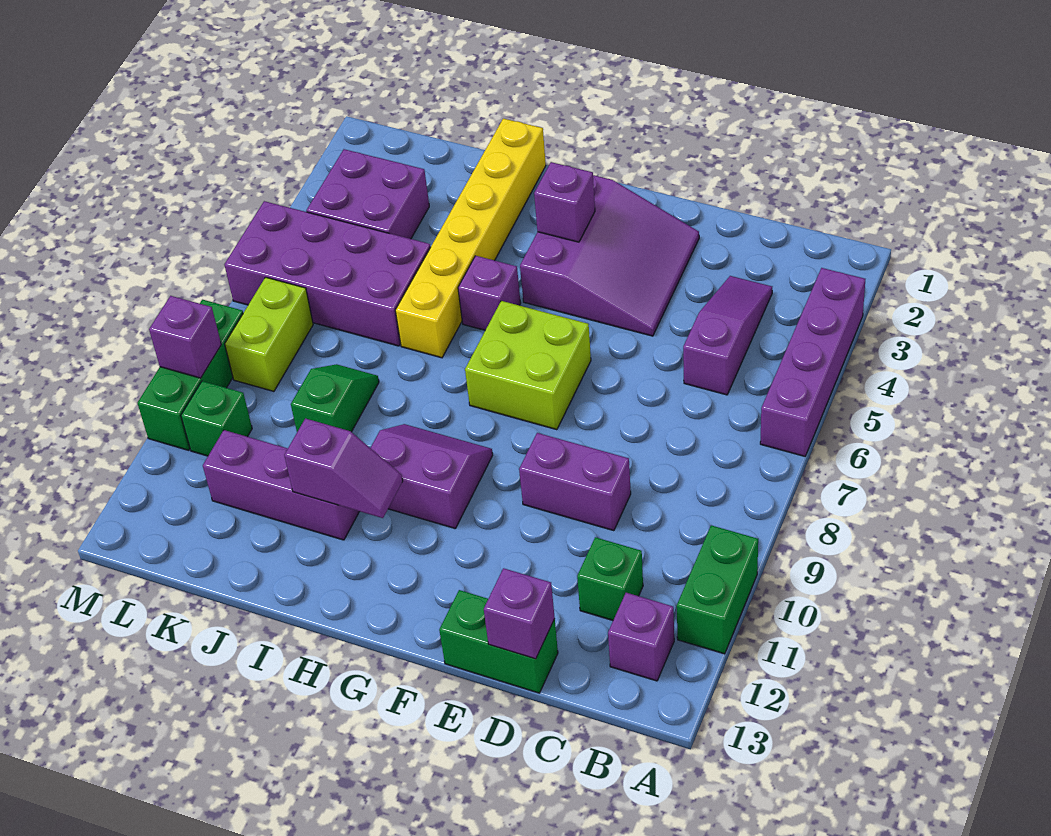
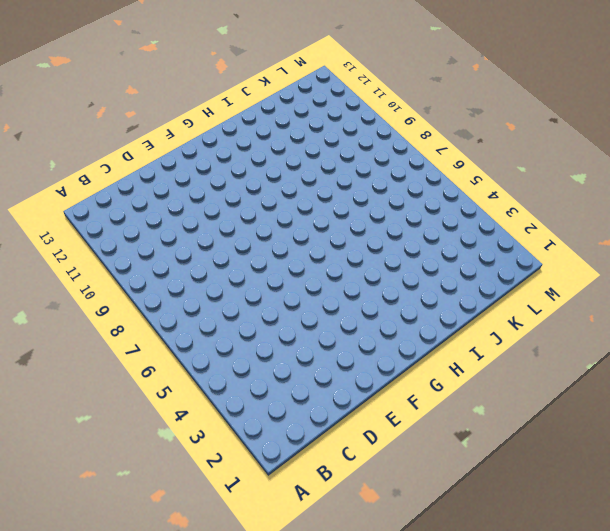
none -> purple 1x4 brick [760,268,865,456]
none -> green 1x2 brick [677,525,758,654]
none -> purple 1x1 brick [608,593,674,681]

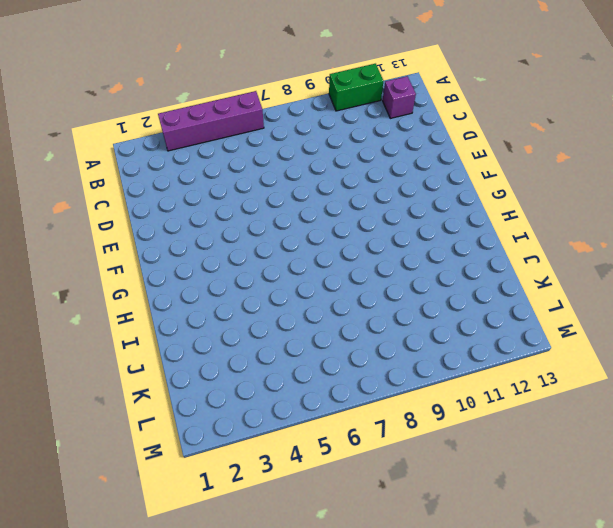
none -> purple 1x3 slope [683,276,772,395]
none -> green 1x1 brick [577,537,643,620]
none -> purple 1x2 brick [519,433,631,531]

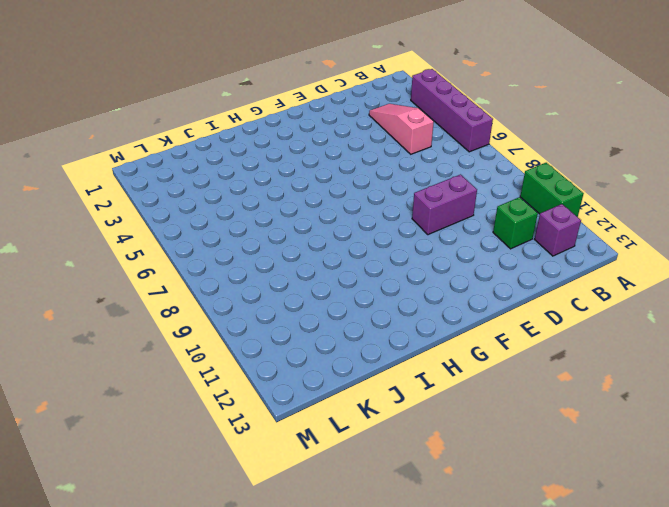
pink 1x3 slope [369,104,434,154] -> purple 1x3 slope [683,276,772,395]
none -> green 1x2 brick [439,590,558,693]
none -> purple 3x3 slope [520,175,699,336]
none -> lime 2x2 brick [465,301,591,430]

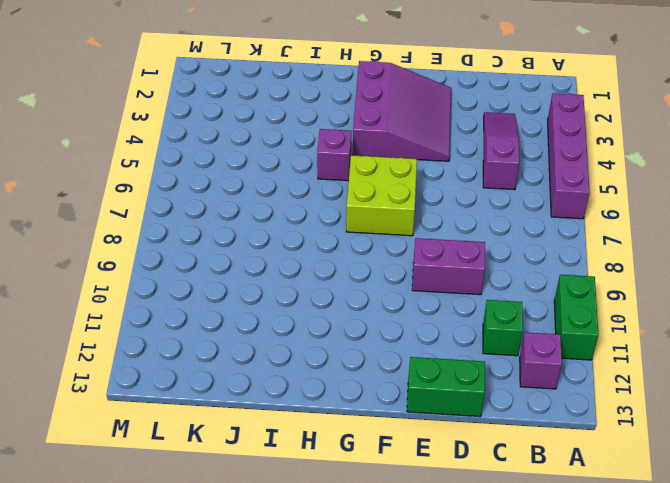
none -> purple 2x2 slope [371,424,493,528]
none -> yellow 1x6 brick [395,119,546,358]
none -> purple 1x3 brick [203,430,360,540]

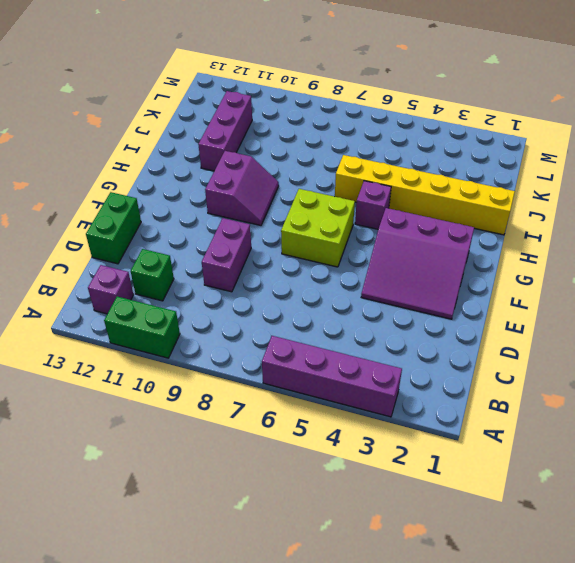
none -> purple 1x3 slope [683,276,772,395]
none -> purple 2x4 brick [224,201,430,346]
none -> green 1x2 slope [291,364,379,432]

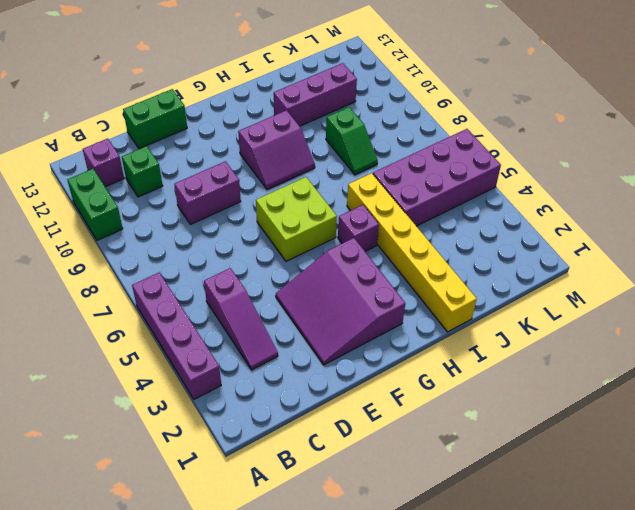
none -> purple 2x2 brick [306,149,429,239]
none -> lime 1x2 brick [225,277,313,391]
none -> green 1x1 brick [181,381,252,456]

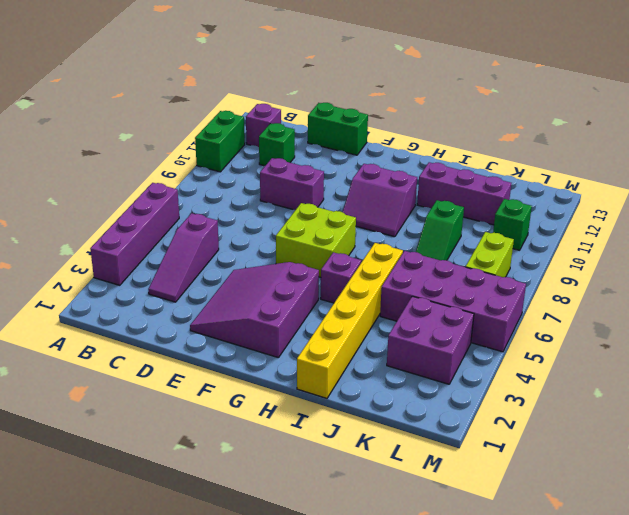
none -> green 1x3 brick [137,300,243,450]
none -> purple 1x1 brick [484,568,555,659]
none -> purple 1x1 brick [534,162,595,242]

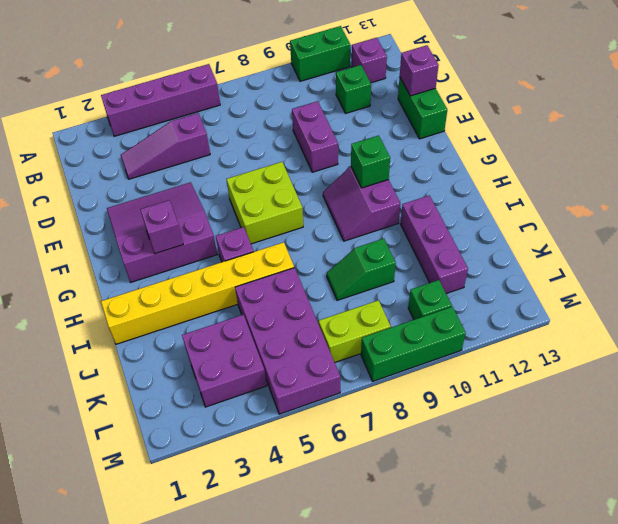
green 1x1 brick [351,136,390,188] -> none
none -> purple 1x2 slope [284,418,403,518]
none -> purple 1x1 brick [149,296,221,378]

